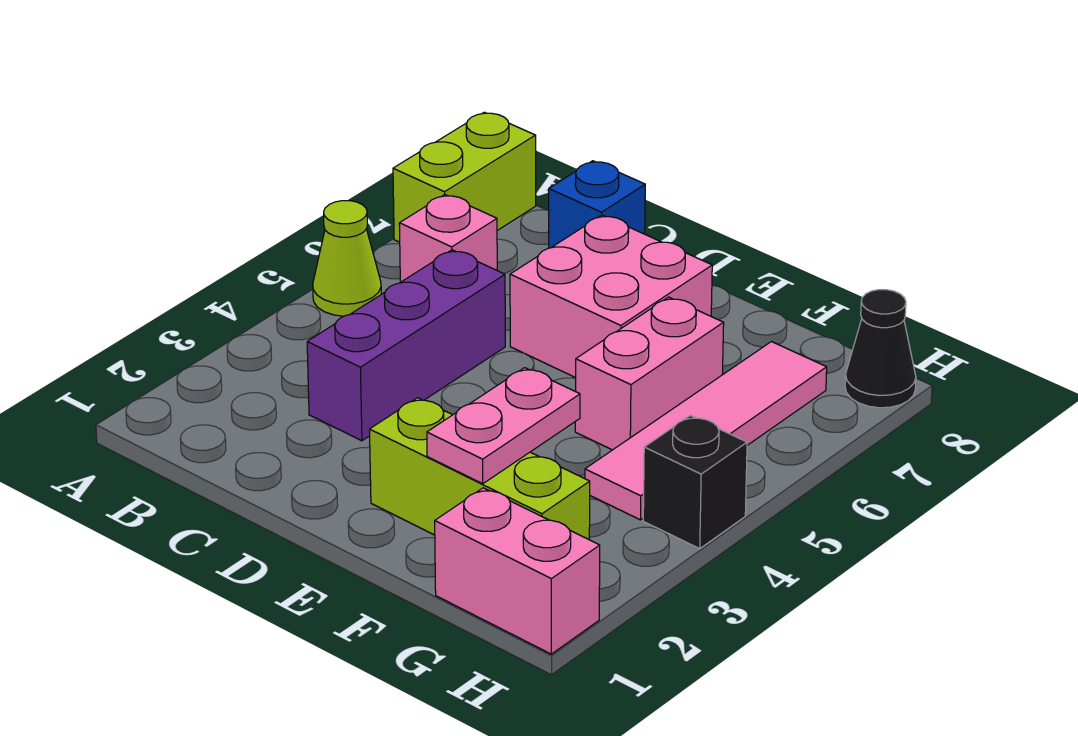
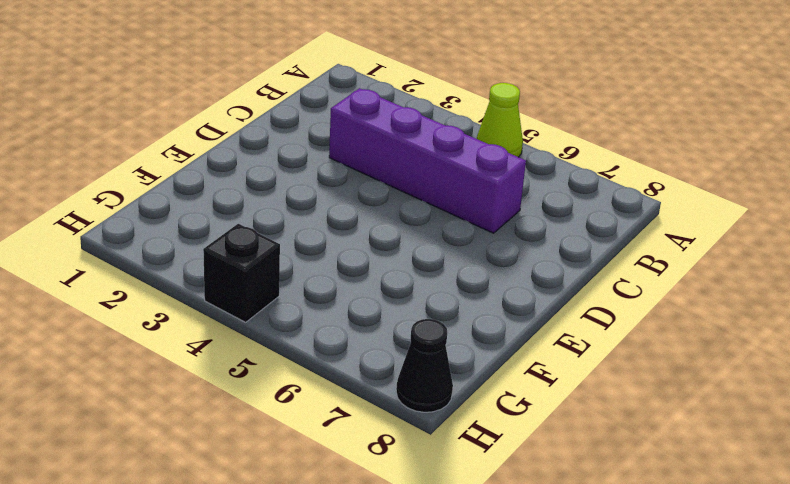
purple 1x4 brick [329,88,526,233] -> purple 1x3 brick [307,250,505,441]
none -> lime 1x2 brick [393,112,536,242]
none -> pink 1x1 brick [399,195,497,282]
none -> blue 1x1 brick [549,161,645,248]

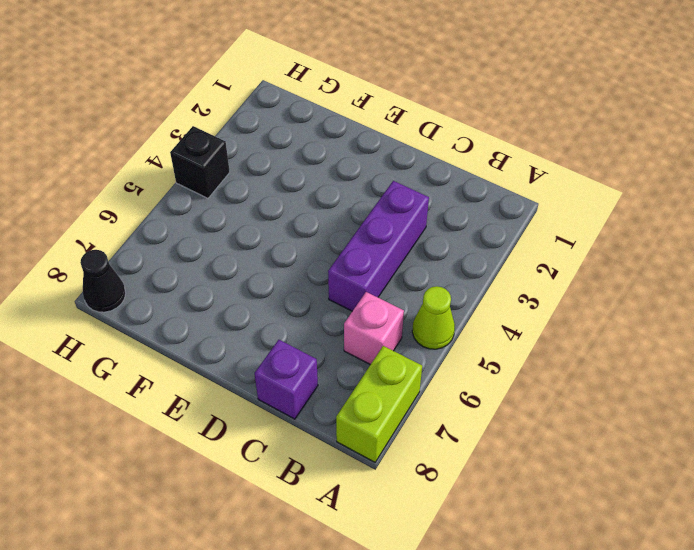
purple 1x1 brick [254,340,318,419] -> blue 1x1 brick [549,161,645,248]
none -> pink 2x2 brick [510,215,712,378]
none -> lime 1x3 brick [370,398,590,539]
none -> pink 1x2 brick [575,297,724,450]

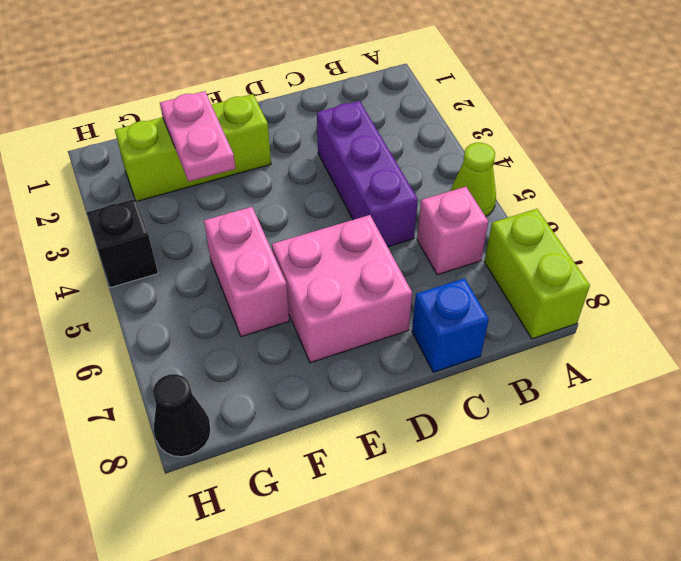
none -> pink 1x2 brick [435,488,600,654]
none -> pink 1x4 tile [585,342,827,520]

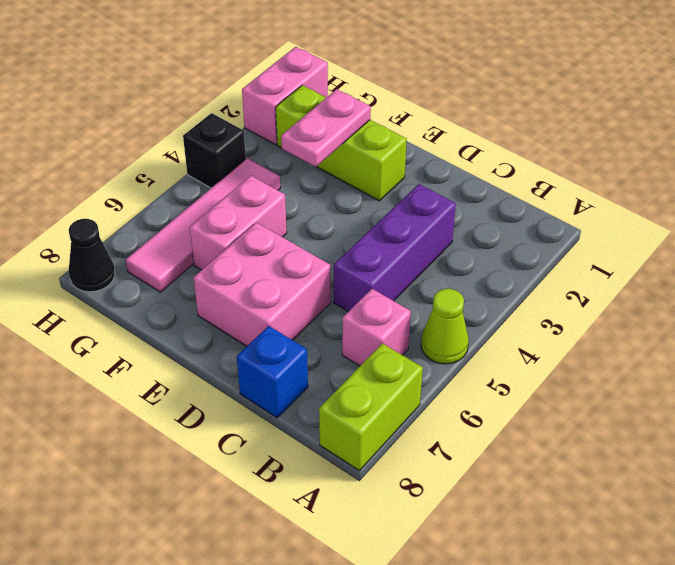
pink 1x2 brick [242,47,328,145] -> pink 1x2 brick turned to [435,488,600,654]

